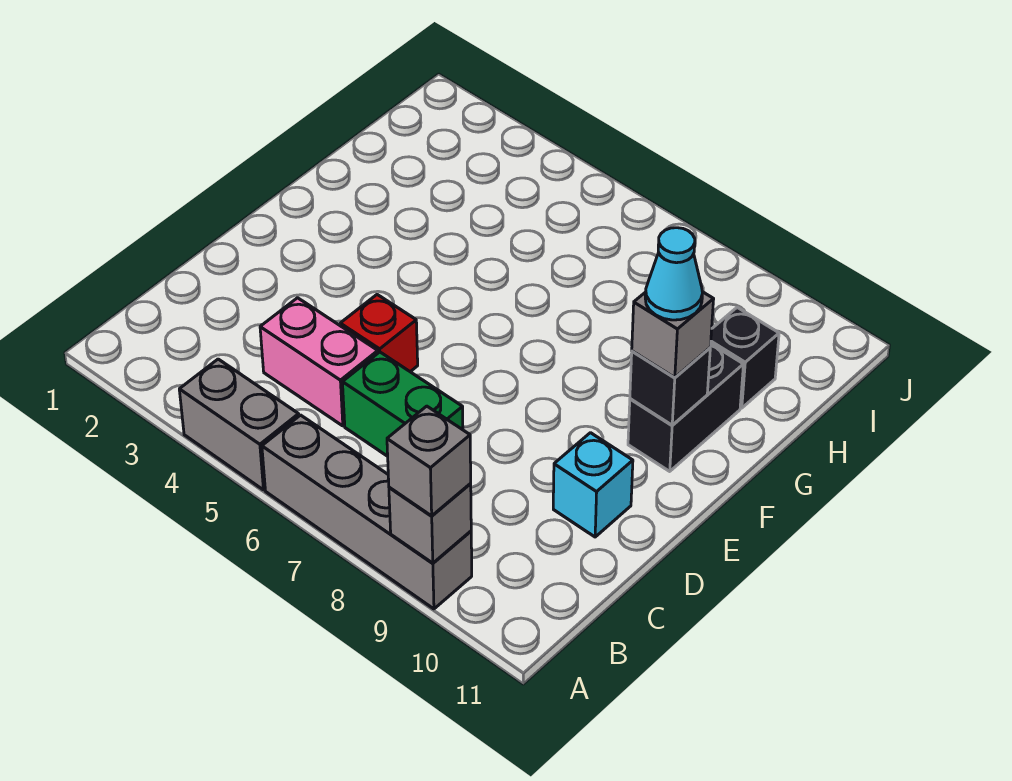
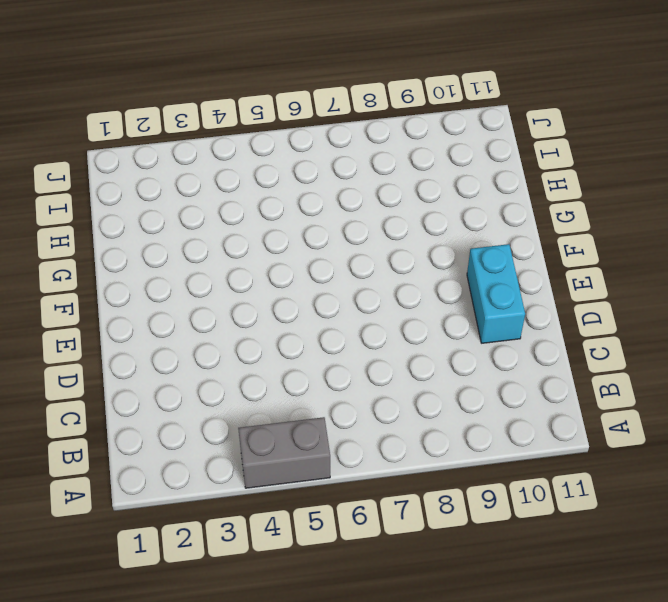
cyan 1x2 brick [467,244,525,343] -> cyan 1x1 brick [553,433,633,537]
none -> grey 1x4 brick [262,415,472,609]
none -> pink 1x2 brick [260,298,378,426]
none -> green 1x2 brick [342,352,463,456]

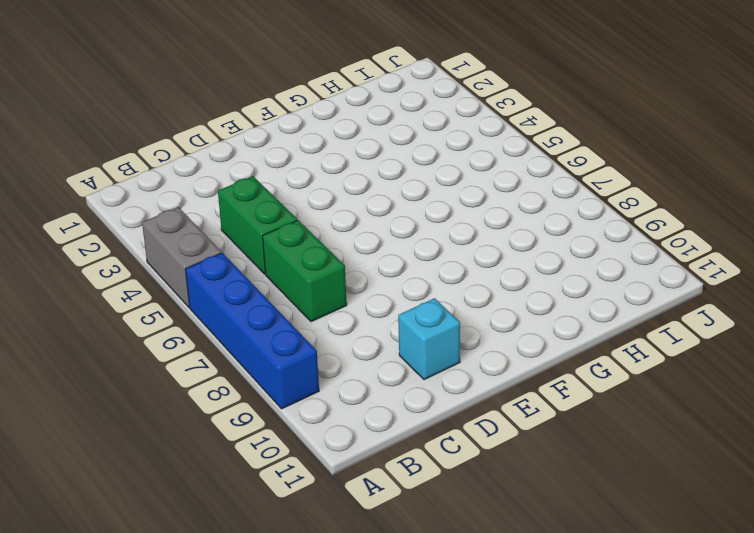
blue 1x4 brick [185,253,319,409] -> grey 1x4 brick [262,415,472,609]
green 1x2 brick [218,176,297,274] -> pink 1x2 brick [260,298,378,426]
none -> red 1x1 brick [340,295,418,372]
none -> black 1x2 brick [628,344,744,471]
none -> black 1x1 brick [711,307,779,408]

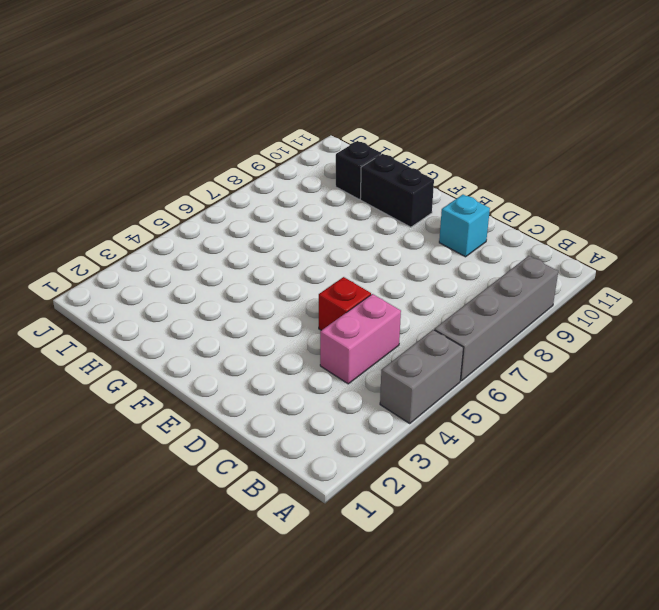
none -> green 1x2 brick [342,352,463,456]
none -> grey 1x1 brick [389,484,471,563]
none -> black 1x1 brick [630,348,710,425]

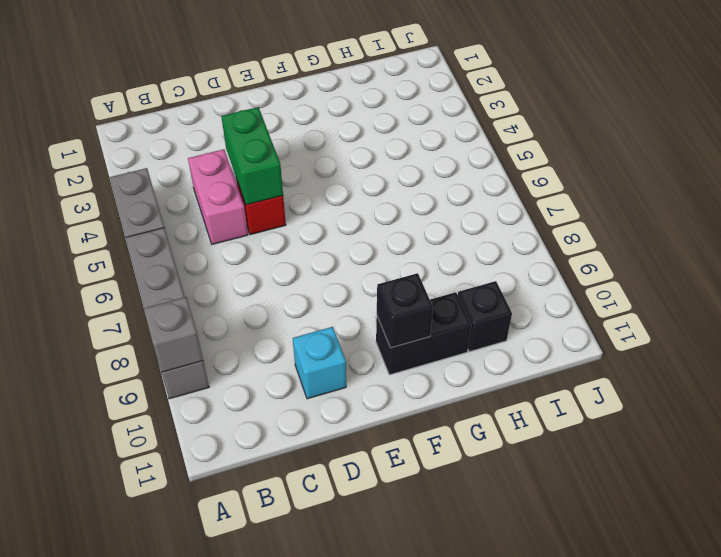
green 1x2 brick [221,107,283,205] -> green 1x2 brick moved to [342,352,463,456]
none -> grey 1x1 brick [387,406,471,516]
none -> grey 1x1 brick [632,292,714,378]
none -> cyan 1x1 cone [645,228,702,320]

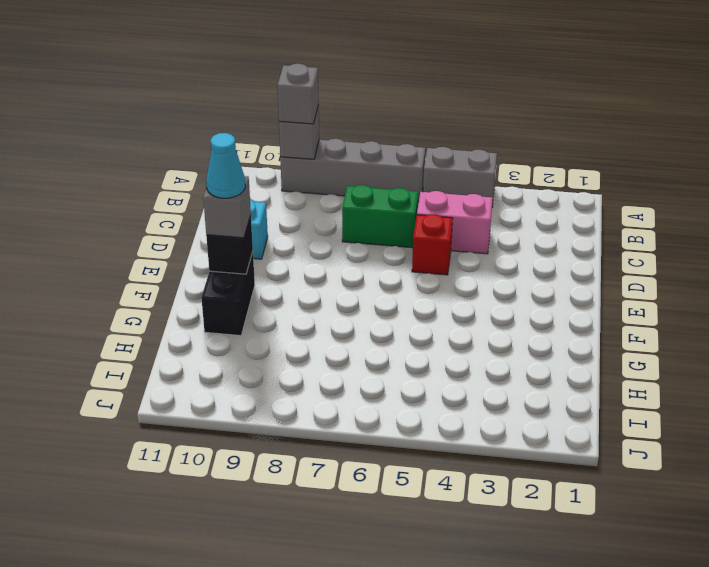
none -> black 1x1 brick [711,307,779,408]

